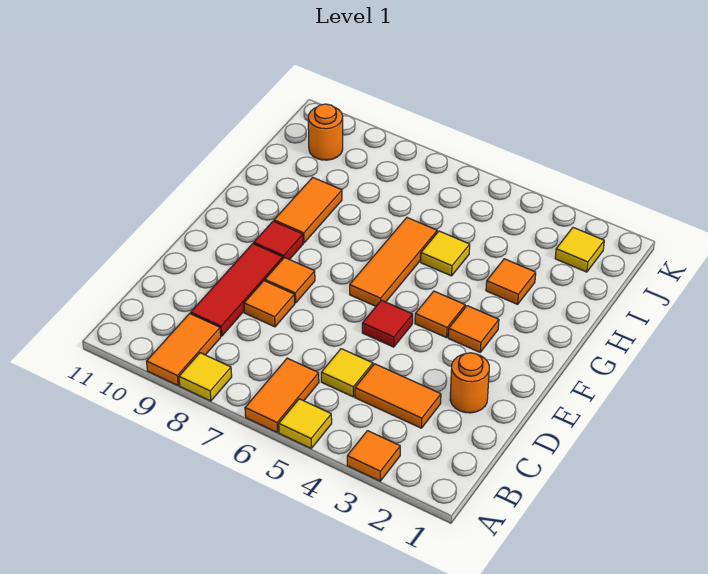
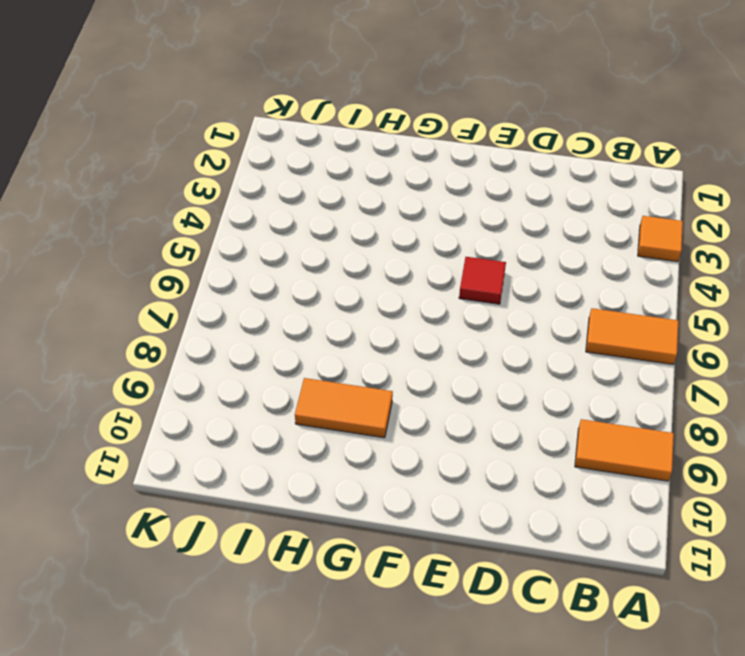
none -> yellow 1x1 tile [279,399,332,448]
none -> yellow 1x1 tile [179,353,232,401]
none -> orange 1x2 tile [355,364,441,428]

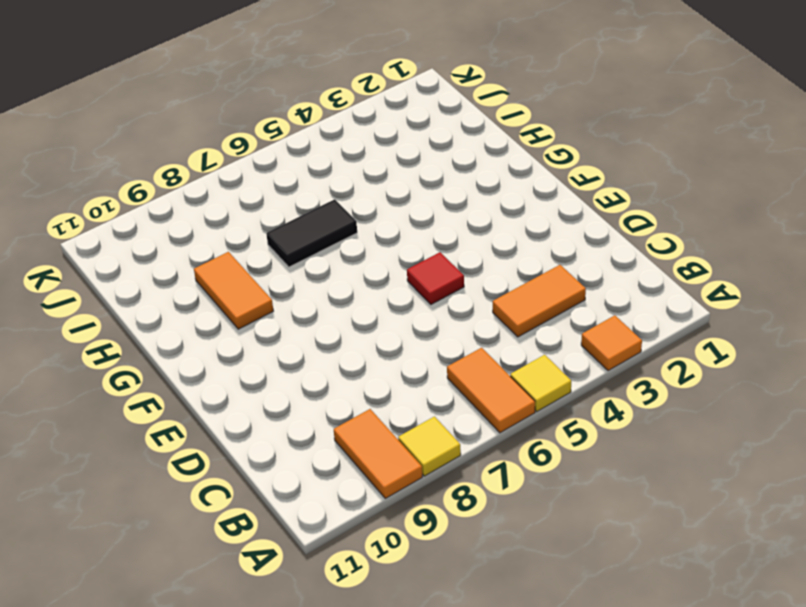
black 1x2 tile [266,199,357,267] -> orange 1x3 tile [350,218,437,306]
none -> yellow 1x1 tile [321,349,373,397]
none -> red 1x3 tile [191,244,283,336]
none -> orange 1x1 round brick [450,353,489,413]

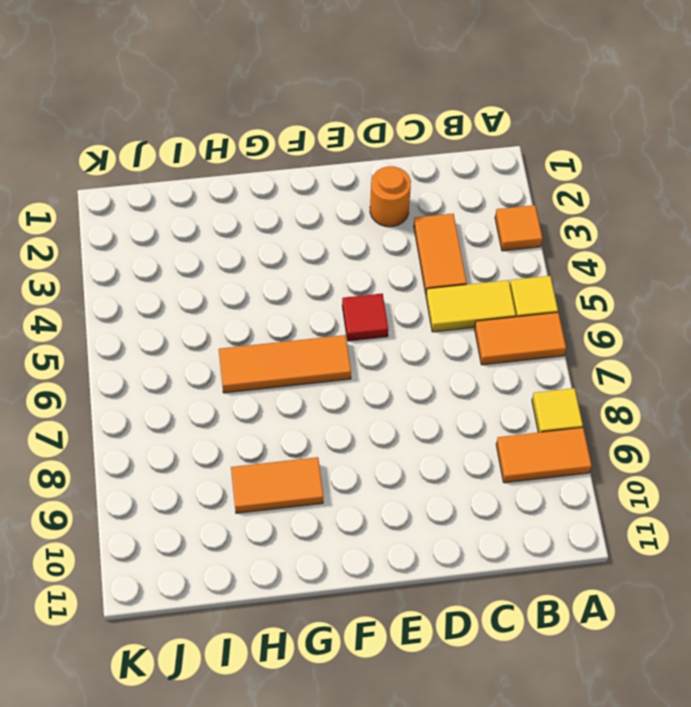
yellow 1x2 tile [426,280,516,332] -> yellow 1x1 tile [321,349,373,397]
none -> red 1x3 tile [191,244,283,336]
none -> orange 1x1 tile [244,281,295,327]
none -> orange 1x1 tile [265,258,315,303]

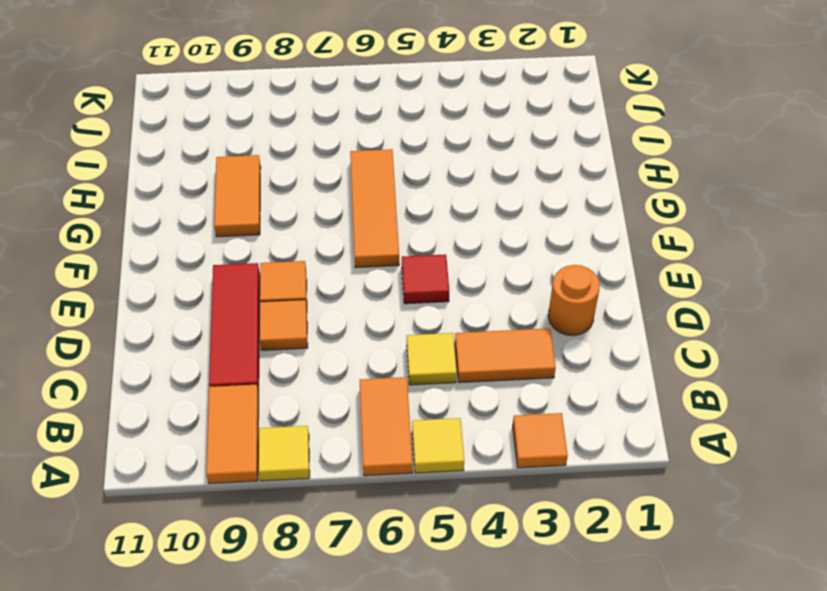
none -> orange 1x1 tile [448,306,499,352]
none -> orange 1x1 tile [415,291,465,338]
none -> red 1x1 tile [254,221,303,260]

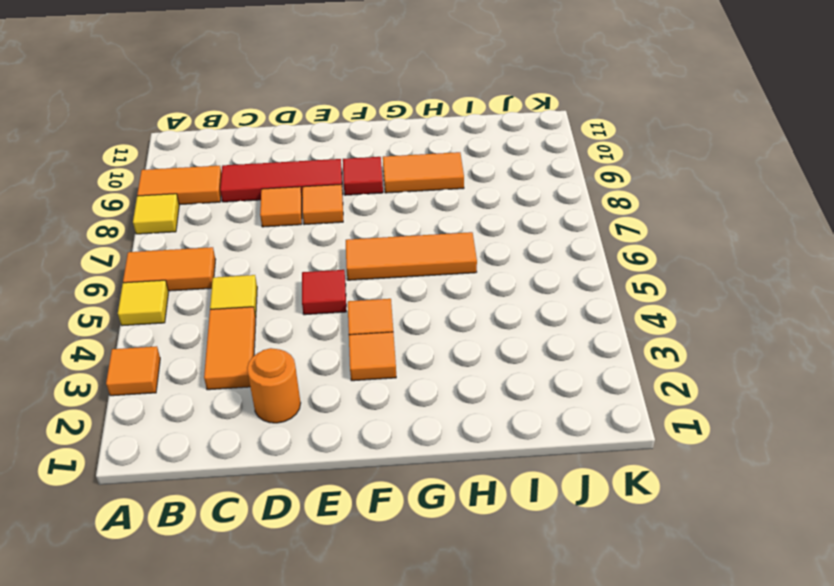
none -> orange 1x1 tile [486,259,536,304]
none -> yellow 1x1 tile [421,231,470,276]
none -> yellow 1x1 tile [555,228,604,272]

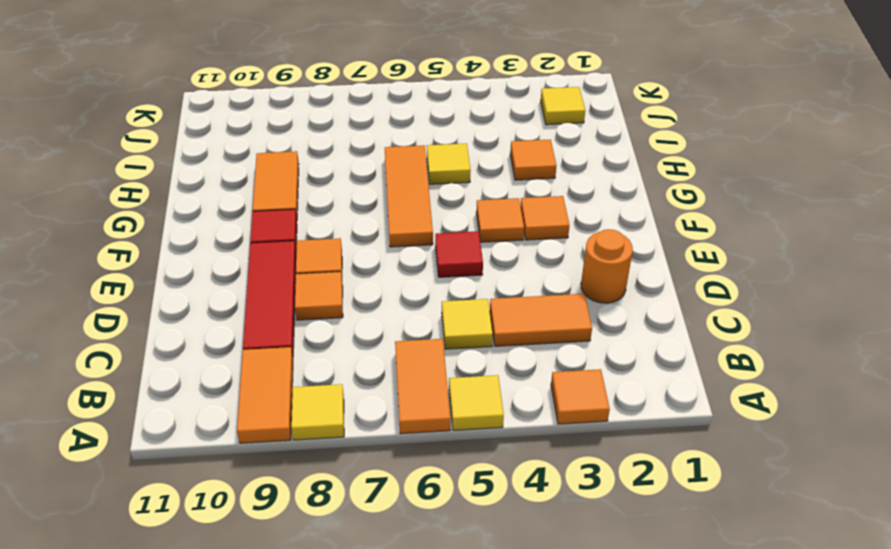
none -> orange 1x1 round brick [308,104,343,160]

